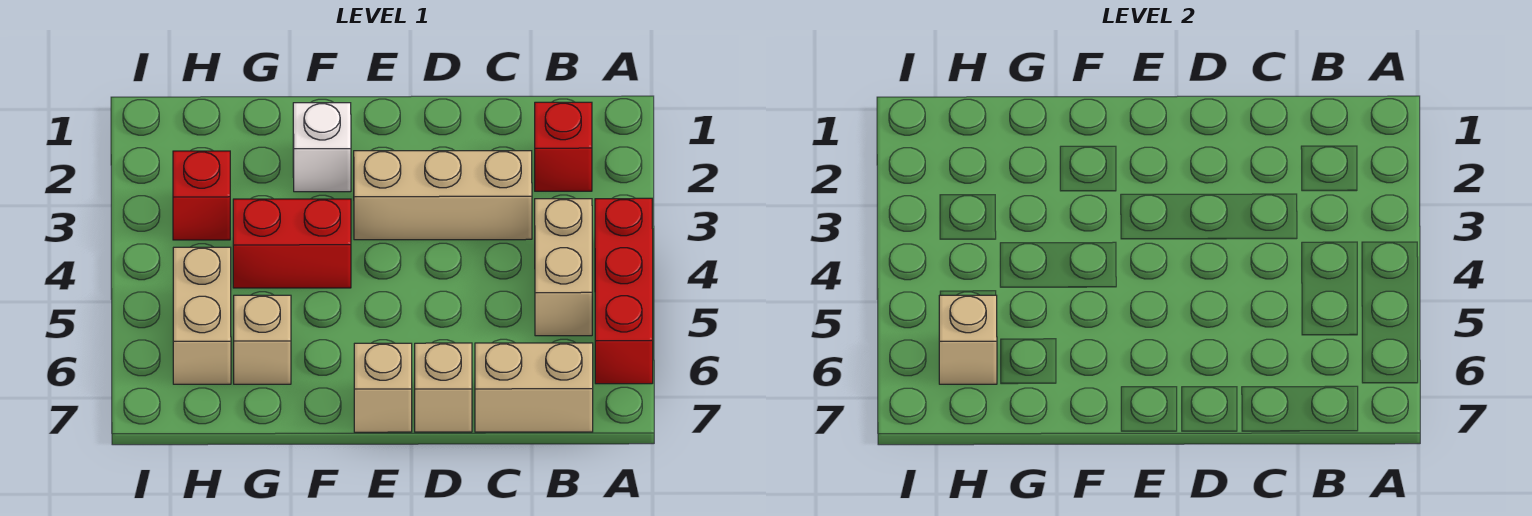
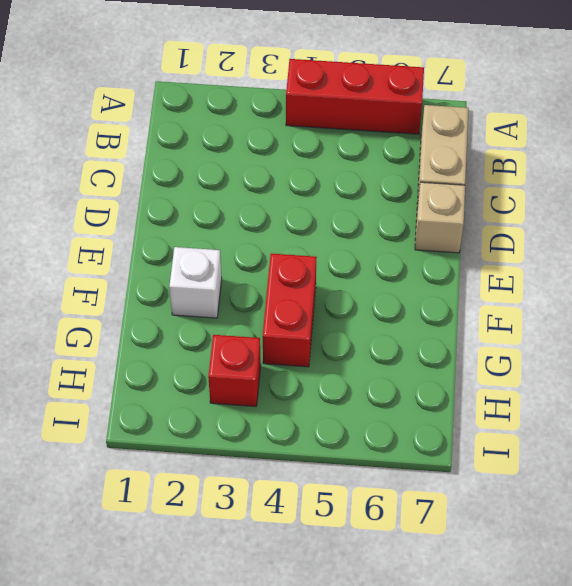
none -> red 1x1 brick [535,102,592,191]
none -> tan 1x2 brick [535,199,592,336]
none -> tan 1x3 brick [354,151,532,240]

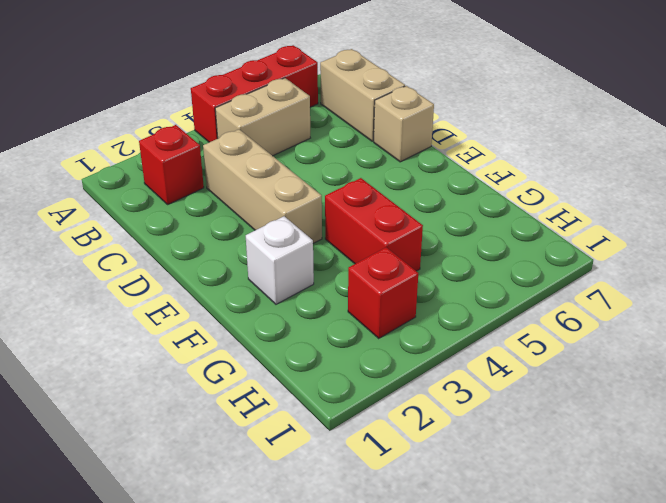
none -> tan 1x1 brick [354,343,412,432]
none -> tan 1x1 brick [234,295,291,384]
none -> tan 1x2 brick [173,247,231,384]

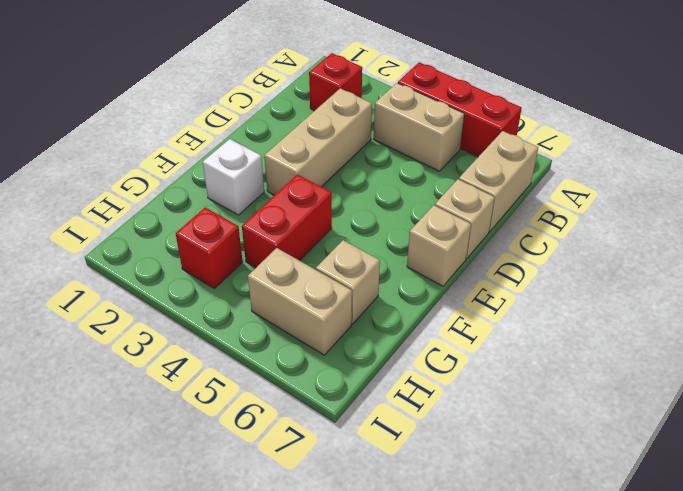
none -> tan 1x1 brick [939,295,997,384]

